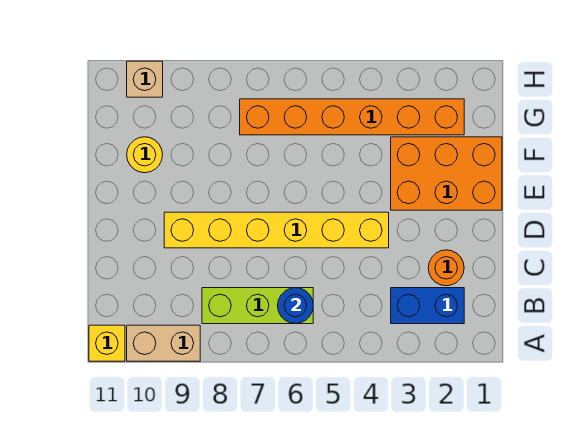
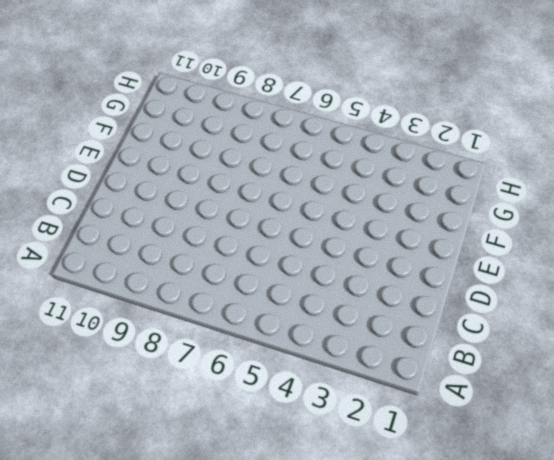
none -> tan 1x2 brick [127,325,200,361]
none -> yellow 1x1 brick [89,325,125,361]

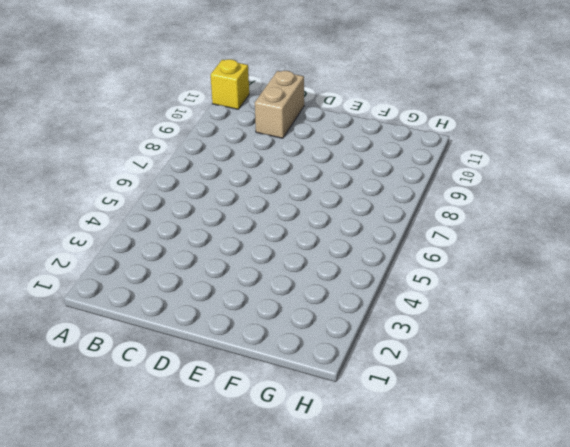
tan 1x2 brick [255,71,304,138] -> tan 1x2 brick moved to [127,325,200,361]
none -> blue 1x2 brick [391,288,464,324]
none -> lime 1x3 brick [202,288,313,324]

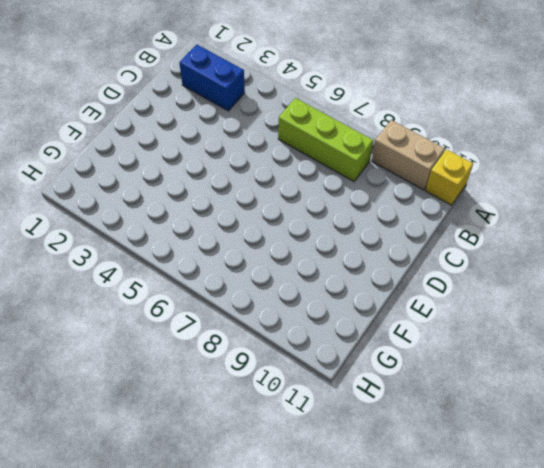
none -> orange 1x1 round brick [428,250,464,286]
none -> yellow 1x6 brick [164,212,389,248]

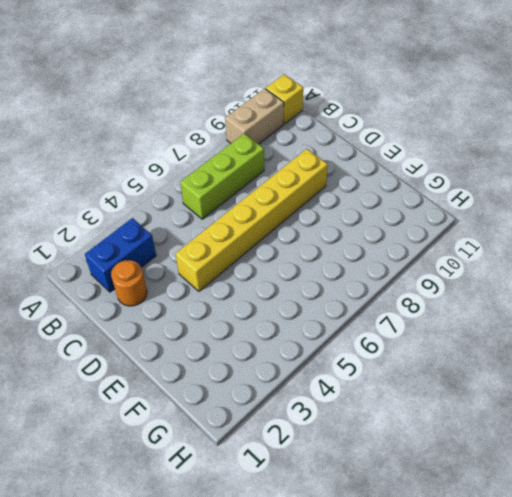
none -> orange 2x3 brick [391,137,502,210]
none -> yellow 1x1 round brick [127,137,163,173]

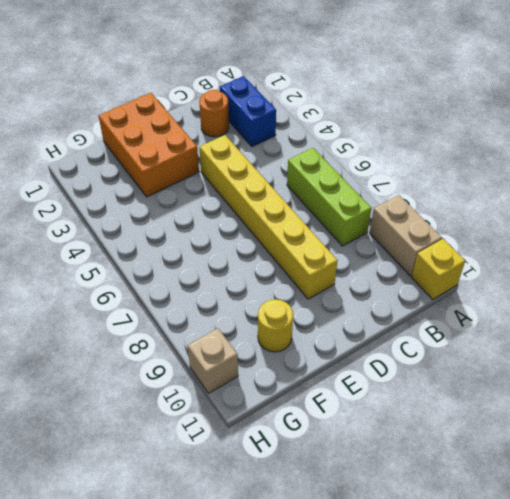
none -> orange 1x6 brick [240,99,464,135]
none -> blue 1x1 round brick [278,288,313,324]

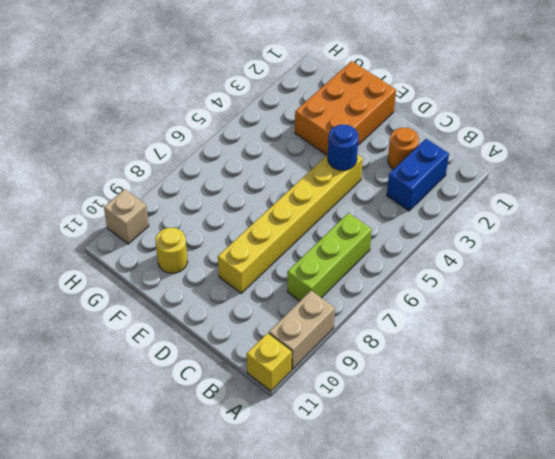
blue 1x1 round brick [328,125,358,170] -> blue 1x1 round brick moved to [278,288,313,324]
none -> orange 1x6 brick [240,99,464,135]

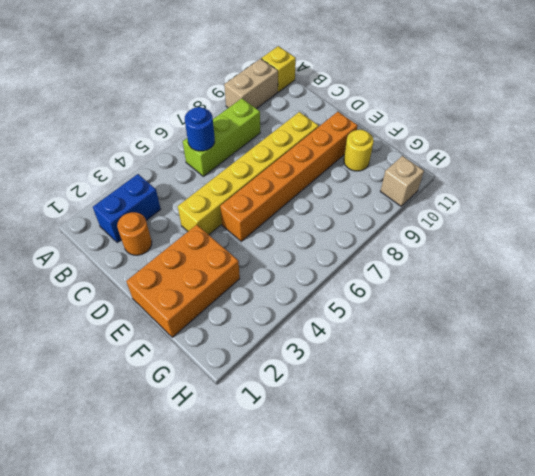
orange 1x6 brick [220,112,358,241] -> orange 1x6 brick moved to [240,99,464,135]

